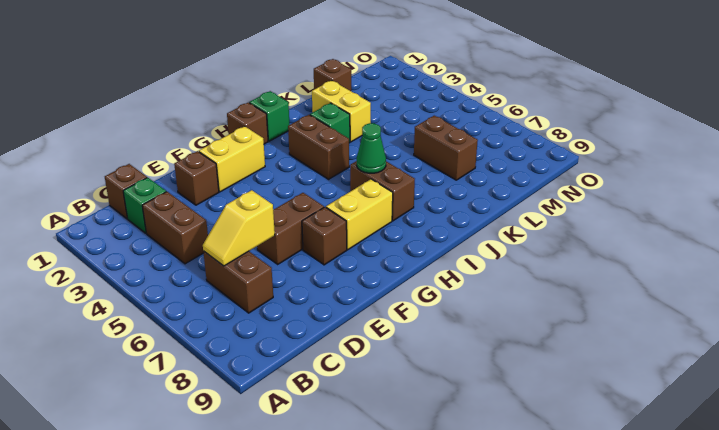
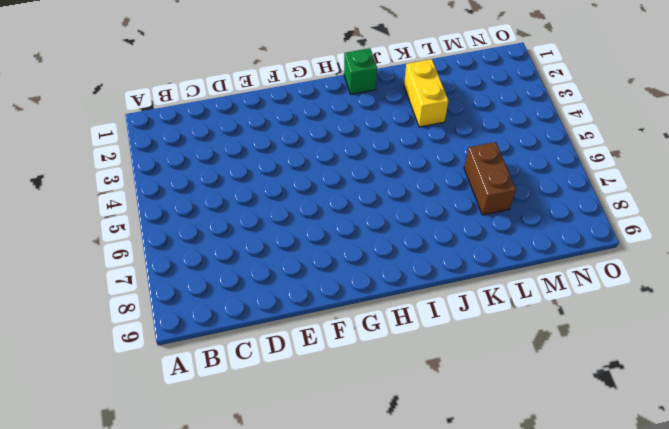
none -> brown 1x1 brick [105,164,147,219]
none -> green 1x1 brick [123,178,166,233]
none -> brown 1x2 brick [142,192,208,264]

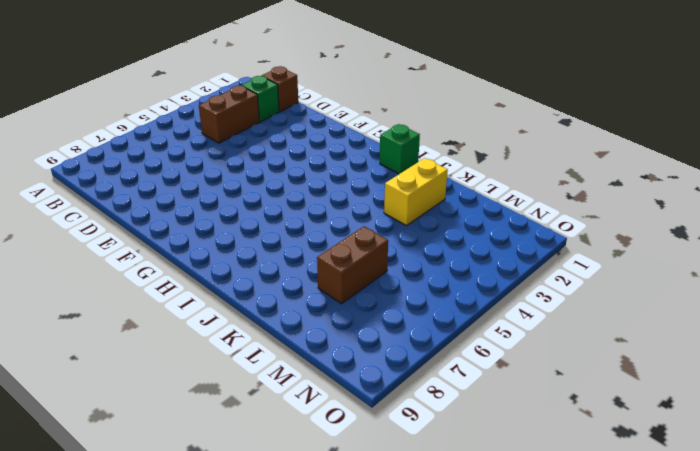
none -> brown 1x2 brick [203,251,273,313]
none -> brown 1x1 brick [174,151,219,205]
none -> brown 1x2 brick [257,193,324,264]

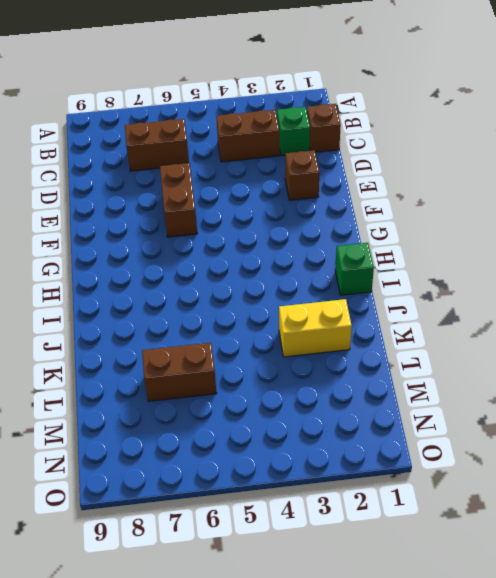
none -> yellow 1x2 brick [199,126,265,192]
none -> brown 1x1 brick [302,207,347,265]
none -> yellow 1x2 brick [326,179,393,250]

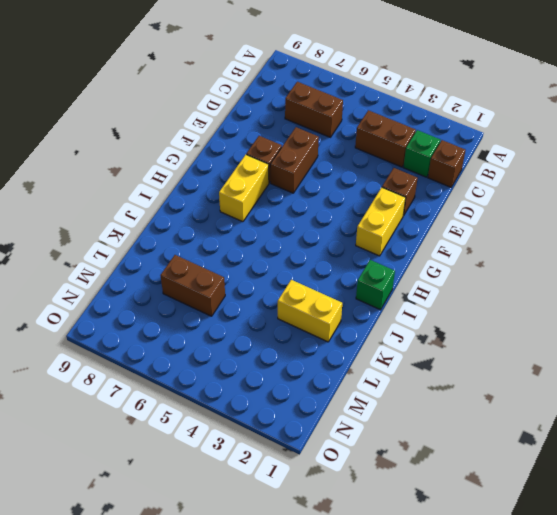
none -> brown 1x1 brick [227,103,268,144]
none -> brown 1x2 brick [288,115,349,179]
none -> brown 1x2 brick [350,161,415,221]

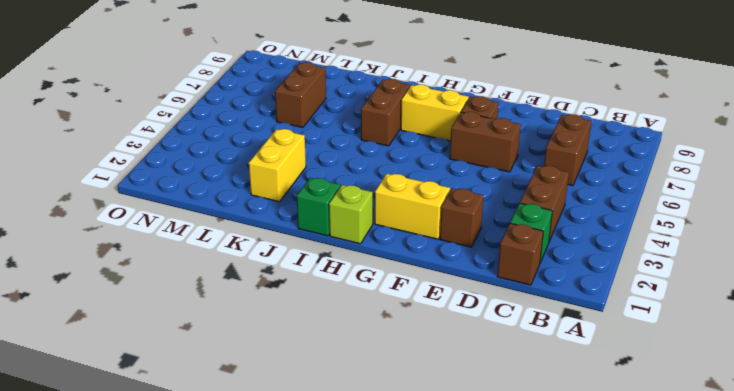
lime 1x1 brick [329,185,373,244] -> brown 1x1 brick [227,103,268,144]
none -> brown 1x2 brick [288,115,349,179]
none -> green 1x1 brick [310,103,350,143]
none -> brown 1x1 brick [314,59,351,91]

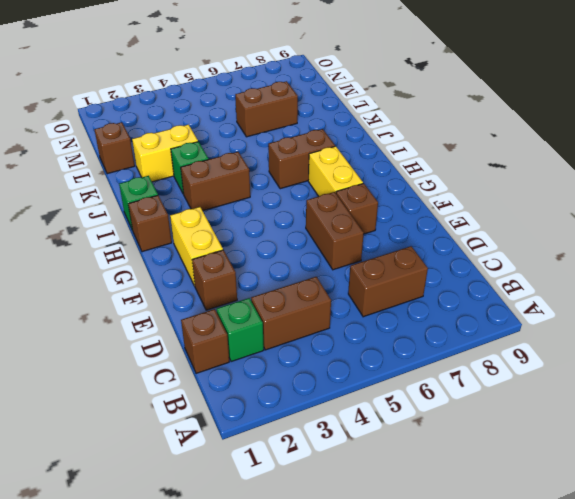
none -> yellow 1x2 slope [203,190,275,266]
none -> green 1x1 cone [357,123,386,173]

